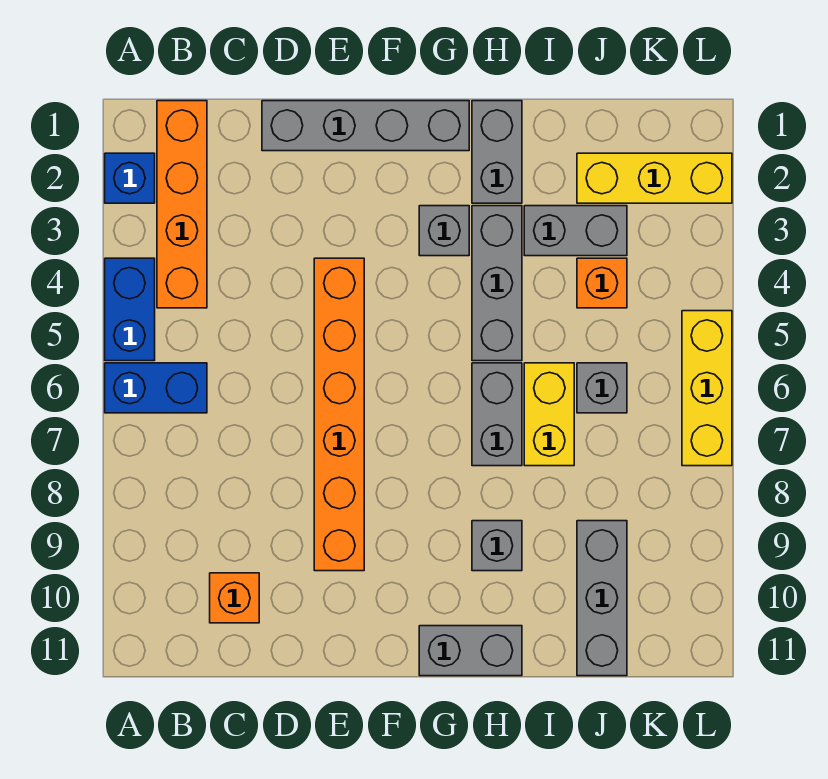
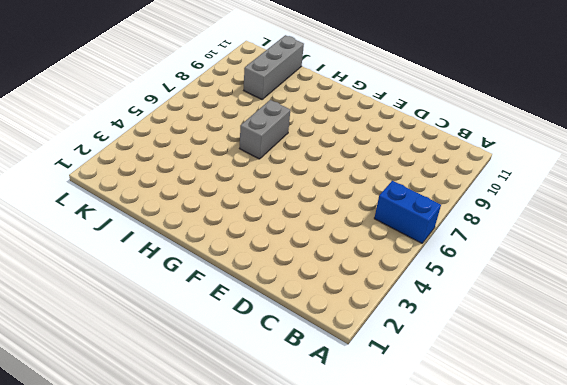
none -> blue 1x1 brick [105,153,155,203]
none -> blue 1x2 brick [105,258,155,361]
none -> orange 1x4 brick [157,101,207,308]

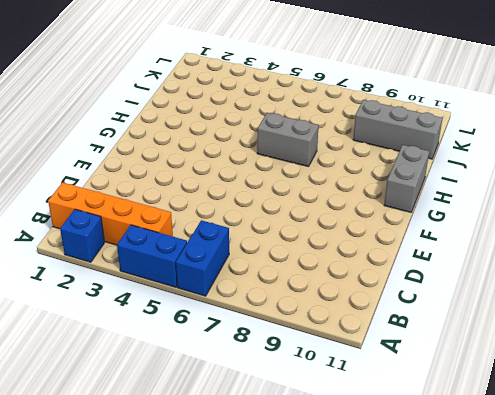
none -> orange 1x1 brick [210,573,259,623]
none -> grey 1x4 brick [262,101,469,151]
none -> orange 1x6 brick [314,258,364,571]

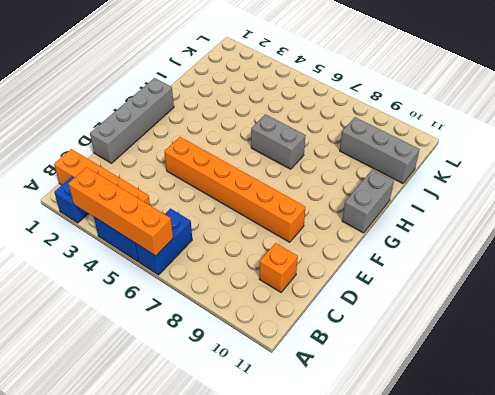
orange 1x4 brick [68,167,173,256] -> none
none -> grey 1x1 brick [419,206,469,256]
none -> grey 1x2 brick [472,101,522,203]
none -> grey 1x3 brick [472,206,522,361]

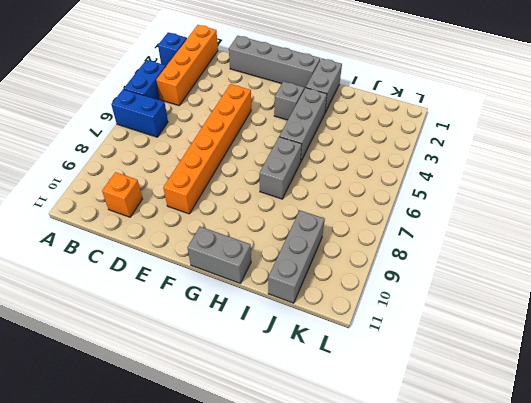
none -> grey 1x1 brick [472,521,522,571]
none -> grey 1x2 brick [524,206,627,256]
none -> yellow 1x2 brick [524,363,574,466]

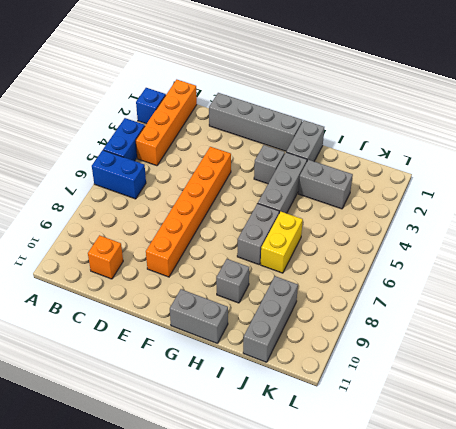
none -> yellow 1x3 brick [577,153,732,203]
none -> orange 1x1 brick [577,258,627,308]
none -> grey 1x1 brick [577,363,627,413]

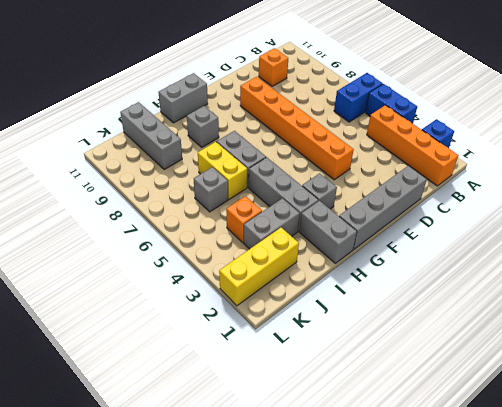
none -> yellow 1x3 brick [682,311,732,466]

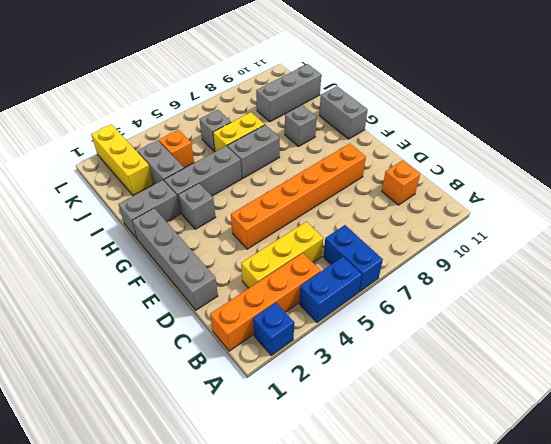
yellow 1x3 brick [241,222,323,288] -> yellow 1x3 brick moved to [682,311,732,466]

